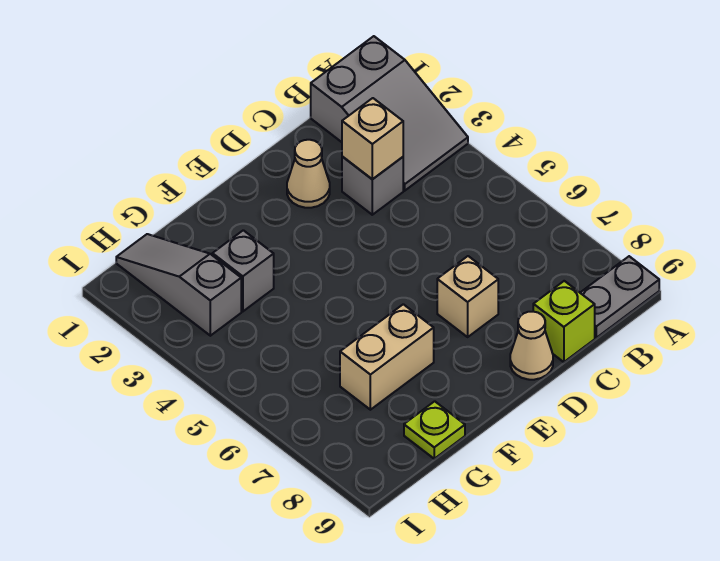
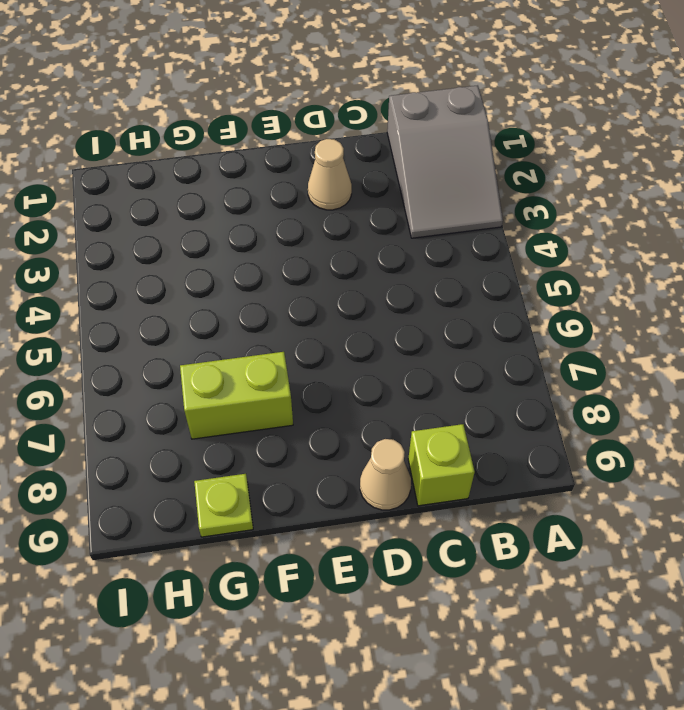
lime 1x2 brick [180,352,293,439] -> tan 1x2 brick [340,304,434,410]
none -> grey 1x2 plate [580,256,659,338]
none -> grey 1x1 brick [342,156,403,215]
none -> tan 1x1 brick [437,256,498,337]

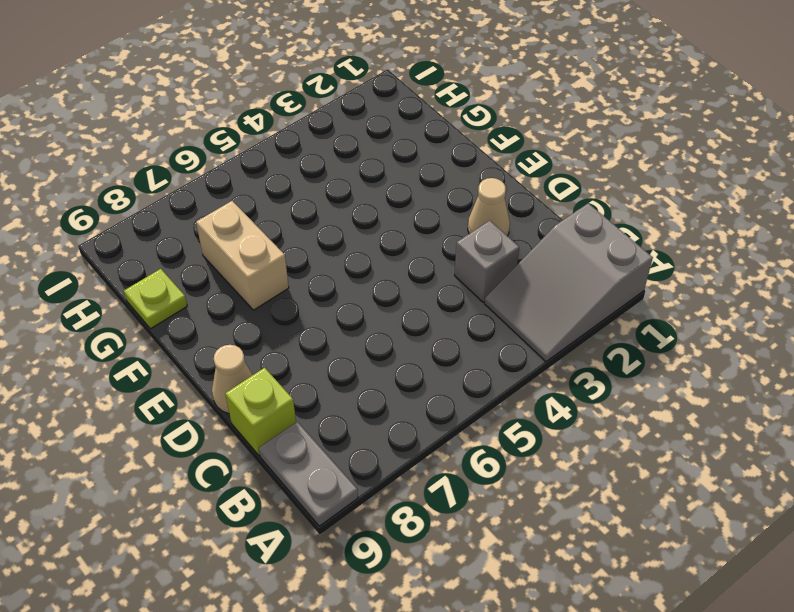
none -> tan 1x1 brick [437,256,498,337]
none -> grey 1x1 brick [212,230,274,311]
none -> grey 1x3 slope [116,234,241,336]

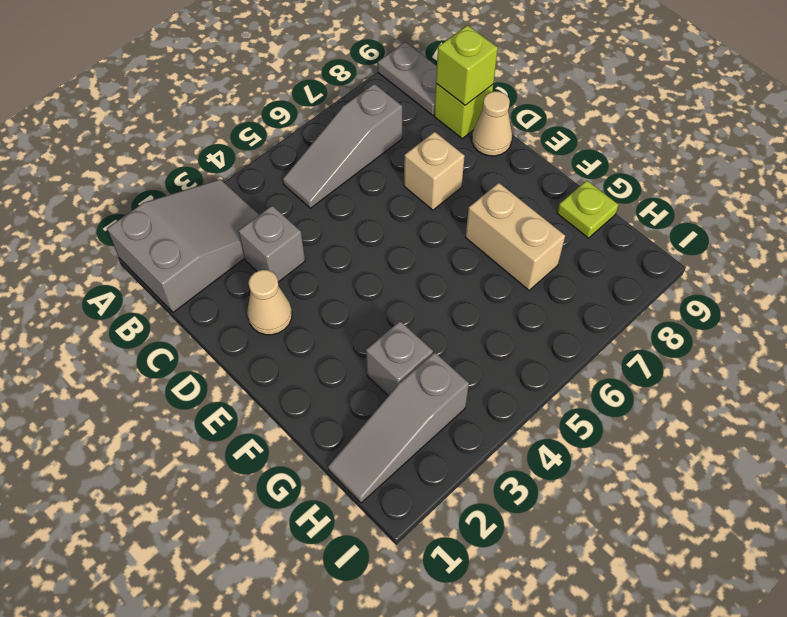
grey 1x3 slope [283,84,402,208] -> none
lime 1x1 brick [436,25,498,105] -> none
none -> tan 1x1 brick [342,98,403,179]

